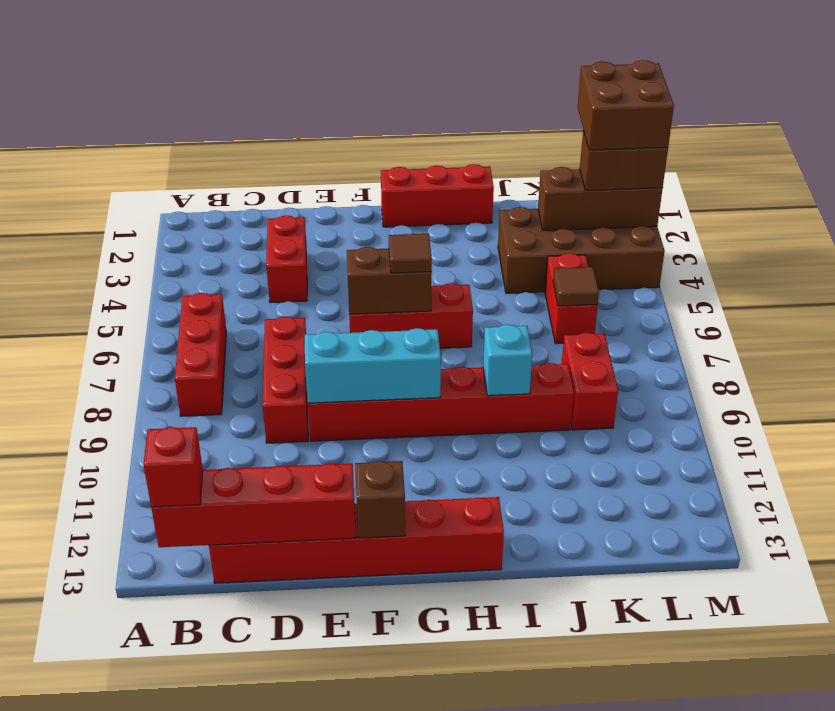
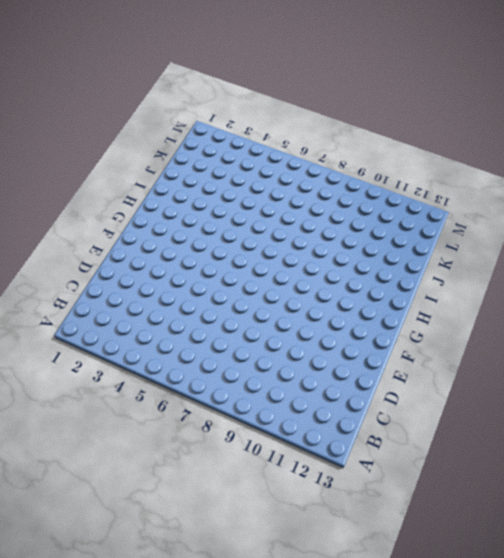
none -> red 1x3 brick [175,293,226,416]
none -> red 1x6 brick [209,497,504,583]
none -> red 1x2 brick [266,215,307,303]

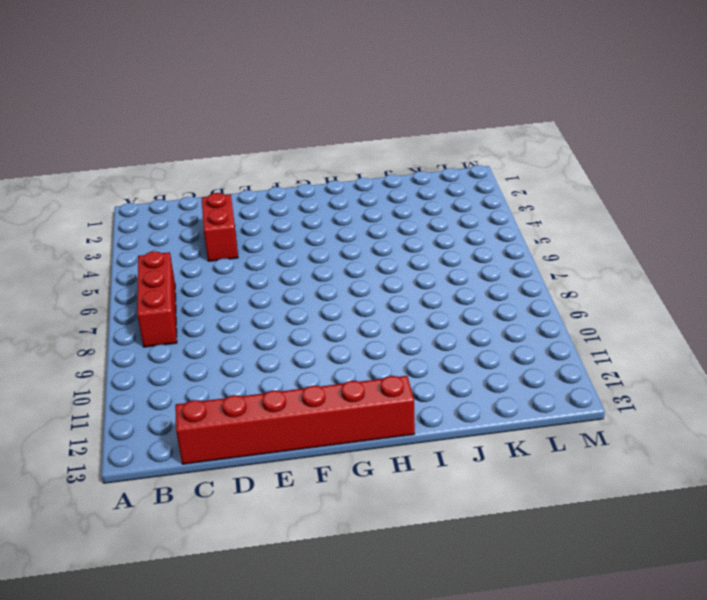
none -> red 1x3 brick [263,316,308,443]
none -> red 1x6 brick [308,363,574,441]
none -> red 1x3 brick [349,283,473,348]

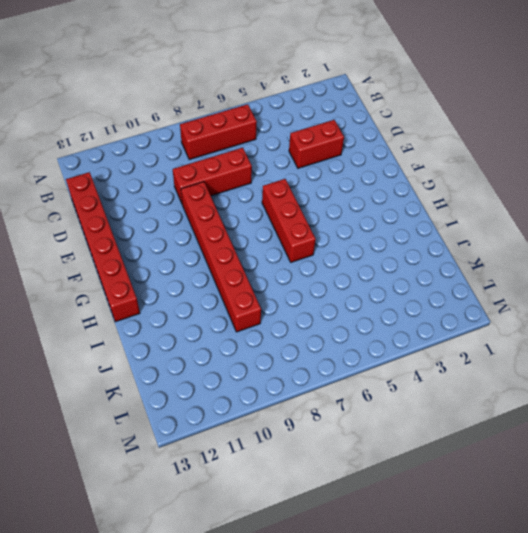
none -> red 1x3 brick [381,164,494,227]
none -> brown 2x4 brick [498,207,665,293]
none -> red 1x2 brick [545,253,598,344]

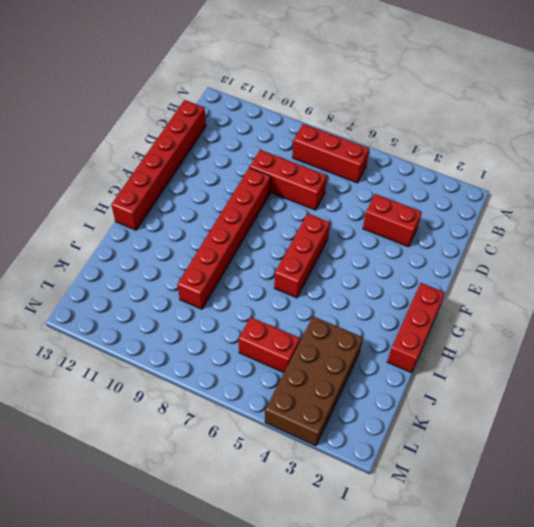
none -> red 1x2 brick [562,332,618,430]
none -> red 1x4 brick [151,463,356,547]
none -> cyan 1x3 brick [305,328,441,403]

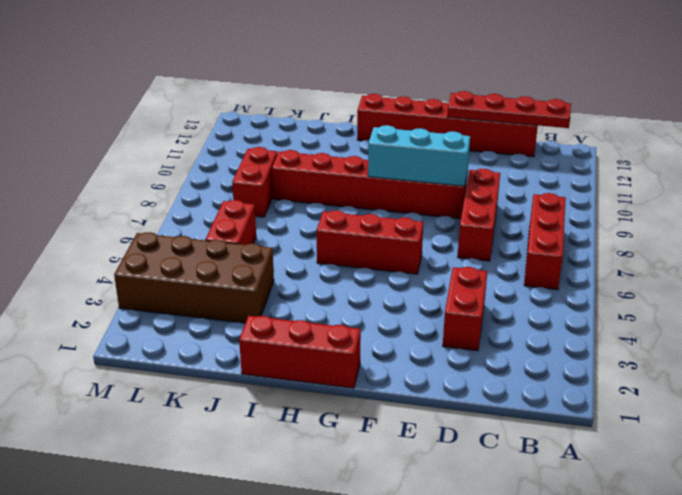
red 1x4 plate [447,91,571,128] -> red 1x4 brick [151,463,356,547]
none -> brown 1x2 brick [347,247,432,314]
none -> brown 1x1 brick [355,461,405,538]
none -> cyan 1x1 brick [483,325,532,396]

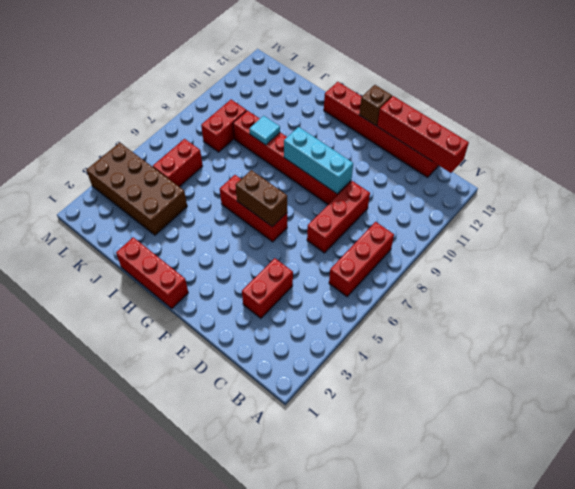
cyan 1x1 tile [249,116,280,145] -> cyan 1x1 brick [483,325,532,396]
none -> brown 1x3 brick [538,167,663,231]
none -> brown 1x1 tile [553,267,599,306]
none -> red 1x1 brick [144,427,203,507]

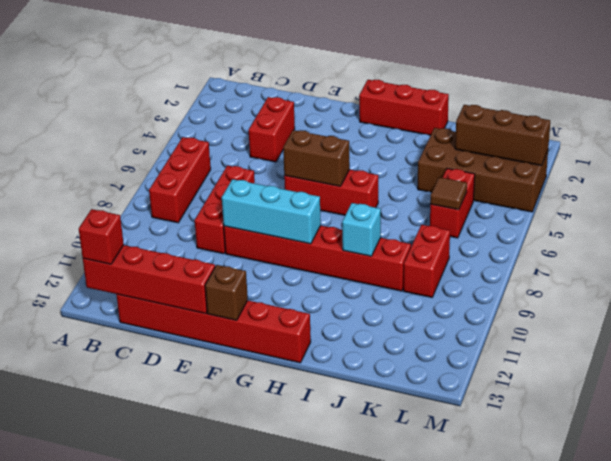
none -> brown 1x1 tile [389,234,432,273]
none -> brown 1x2 brick [580,130,668,190]
none -> brown 2x2 brick [578,60,674,150]

